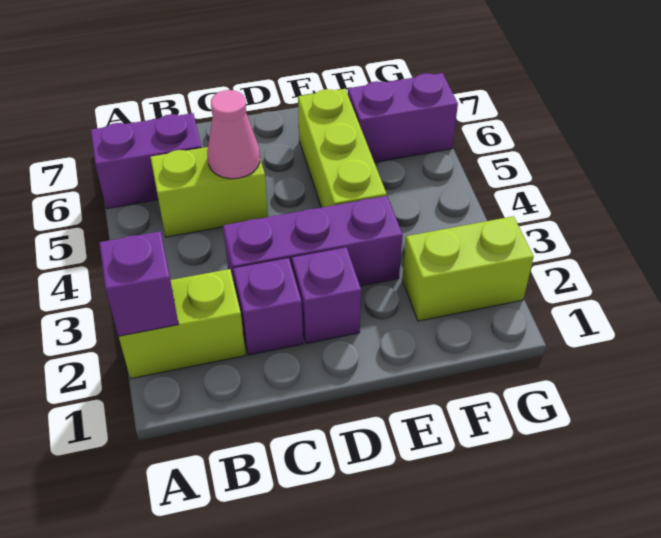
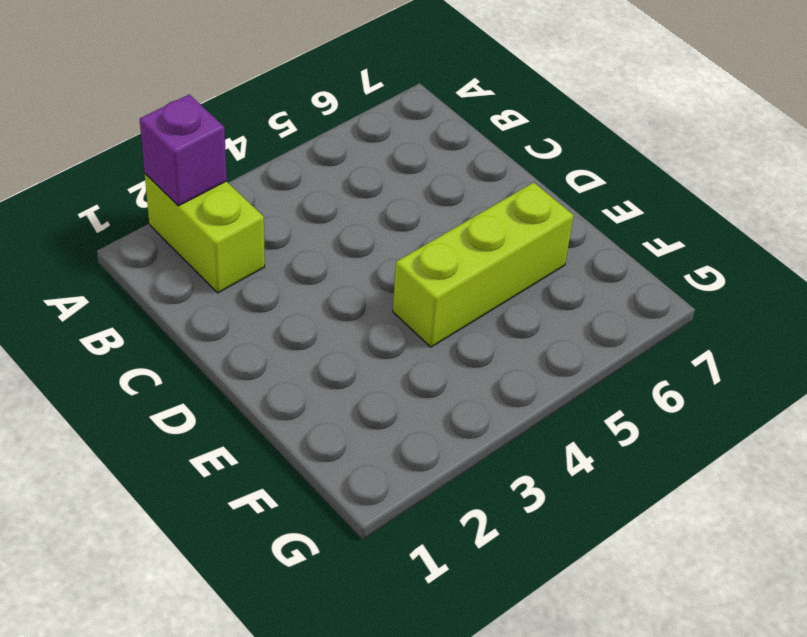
none -> purple 1x2 brick [91,113,201,209]
none -> lime 1x2 brick [151,147,268,237]

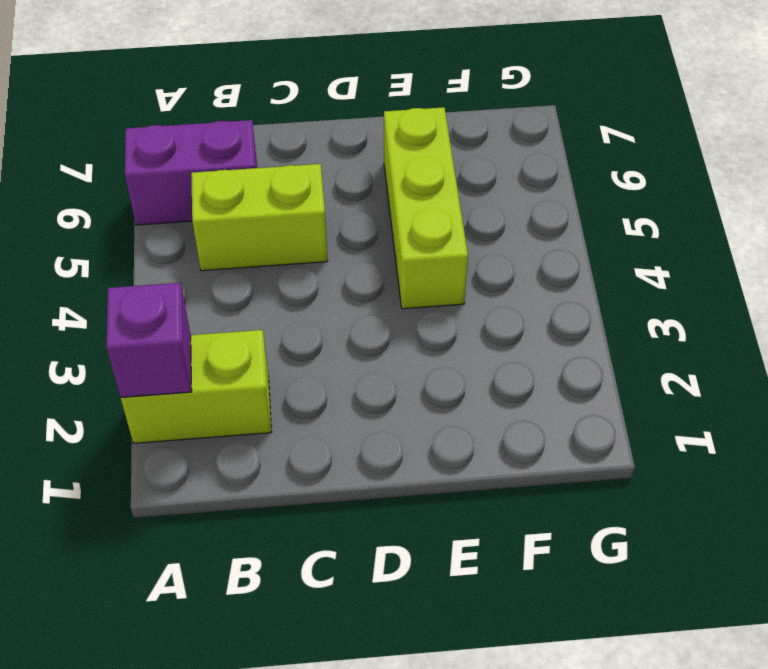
none -> purple 1x1 brick [233,258,303,355]
none -> purple 1x3 brick [223,196,403,290]

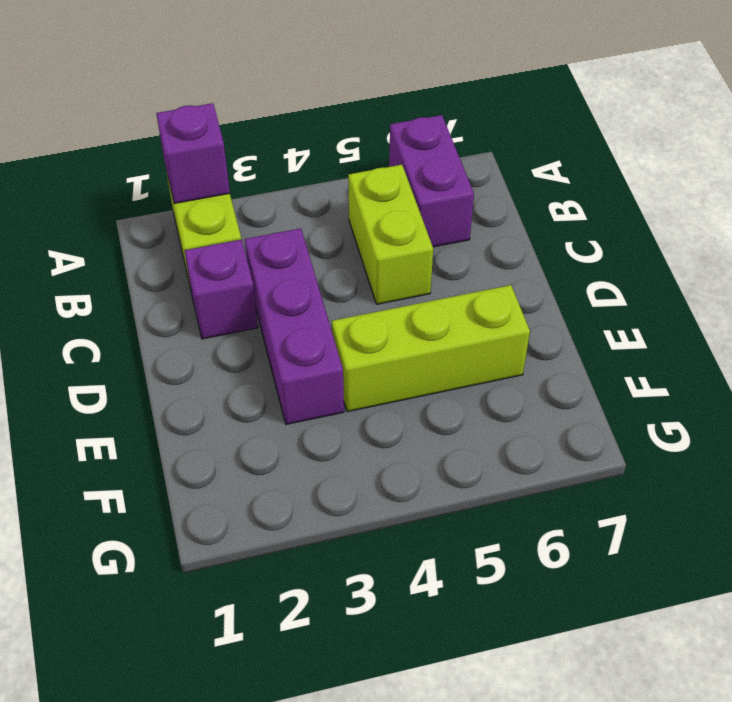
none -> purple 1x1 brick [292,247,361,344]
none -> lime 1x2 brick [402,216,534,321]

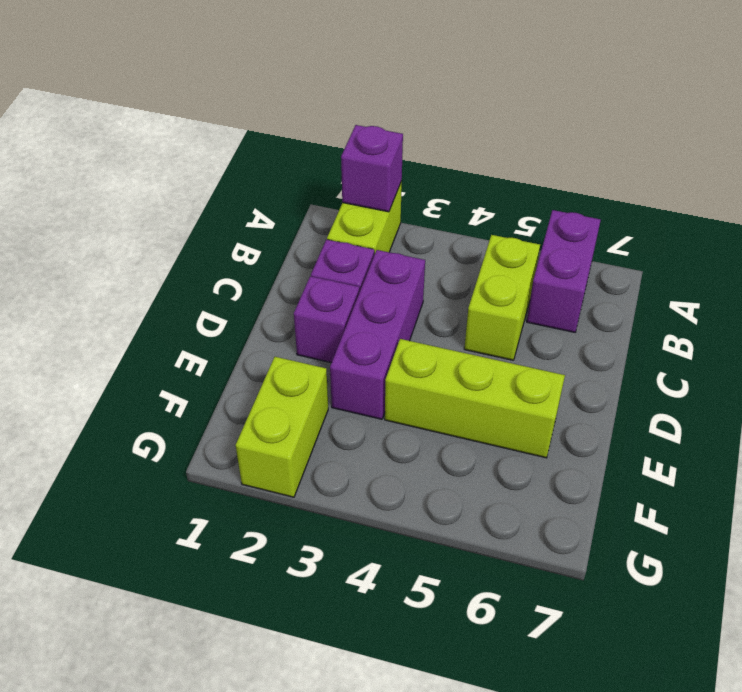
none -> purple 1x2 brick [348,73,458,162]
none -> pink 1x1 cone [207,90,260,179]

